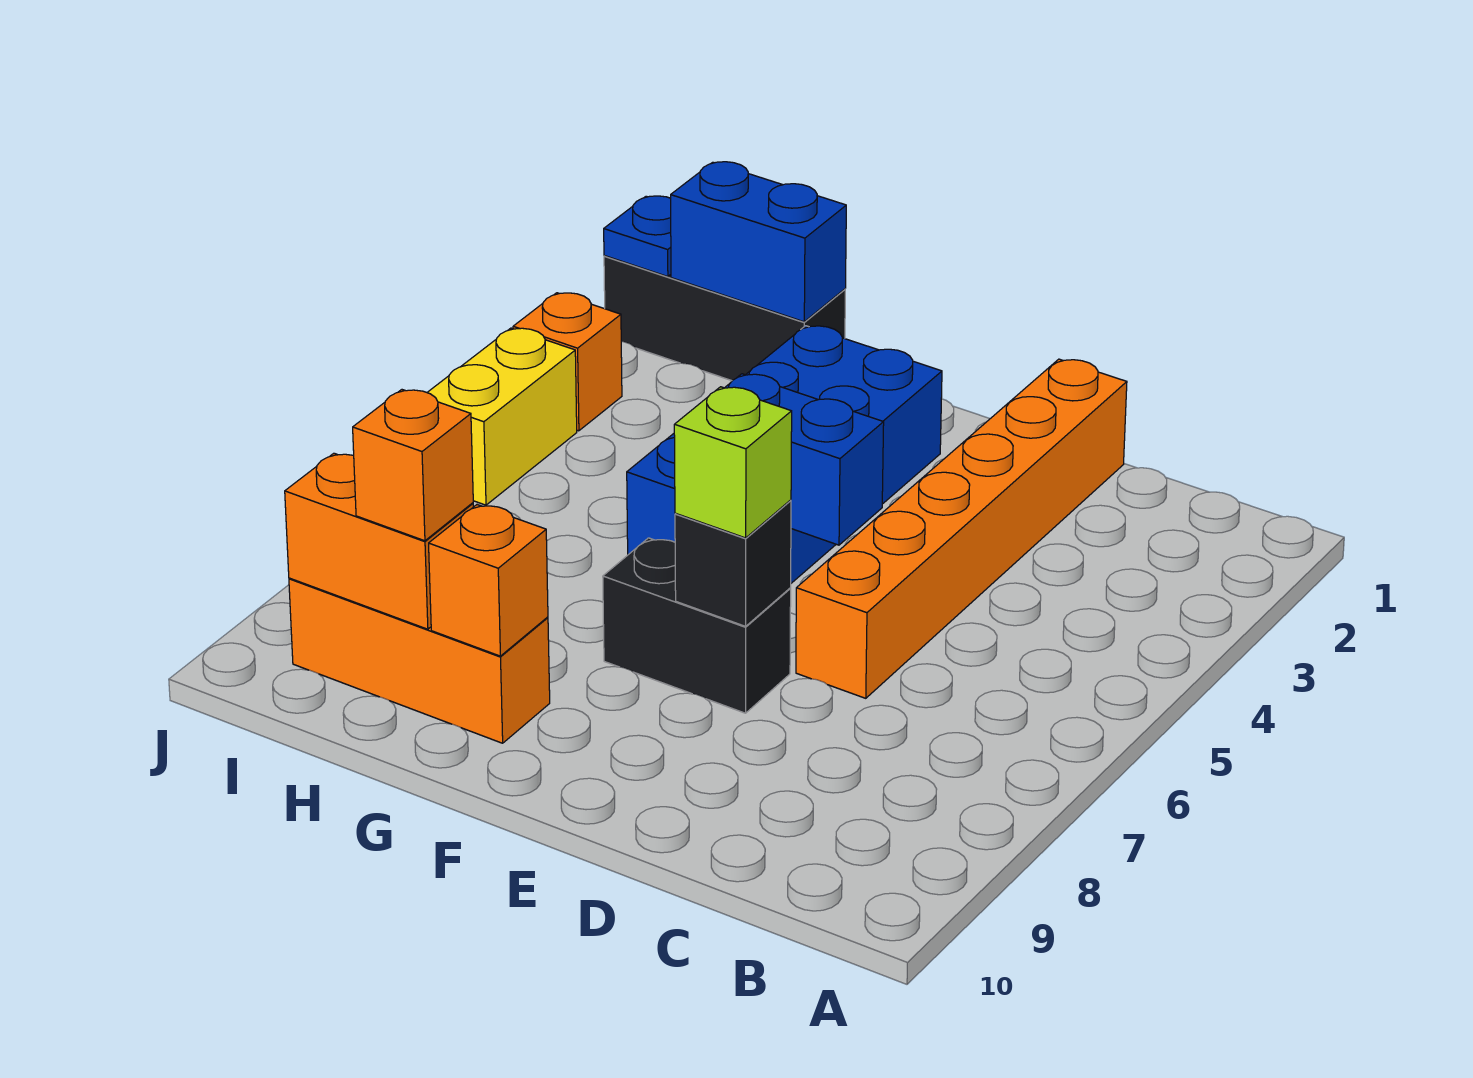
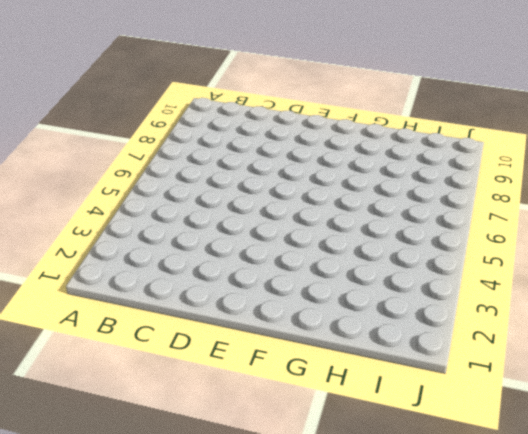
none -> orange 1x6 brick [796,359,1127,698]
none -> black 1x2 brick [603,538,791,713]
none -> blue 2x4 brick [627,326,942,583]

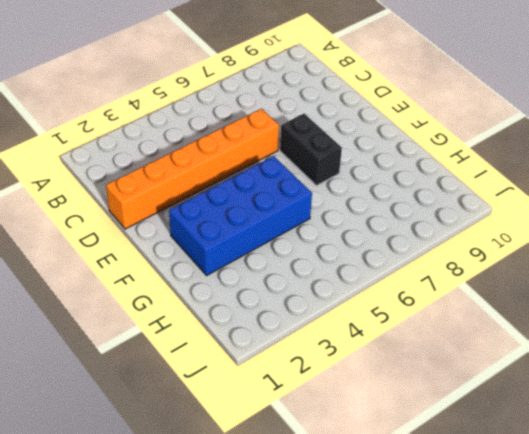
none -> orange 1x3 brick [289,578,550,743]
none -> black 1x3 brick [604,256,845,381]
none -> orange 1x1 brick [513,293,622,431]

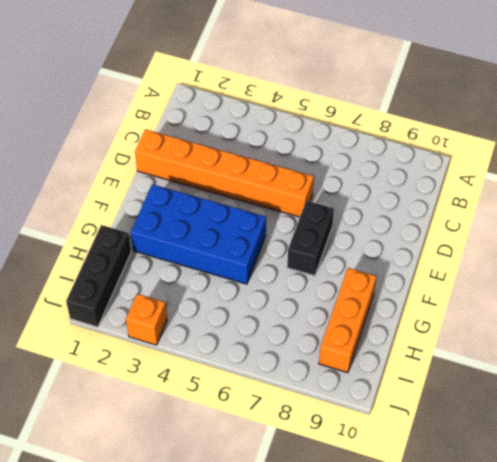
none -> yellow 1x2 brick [427,328,577,505]
none -> blue 1x2 brick [725,374,884,545]
none -> black 1x1 brick [675,500,791,626]

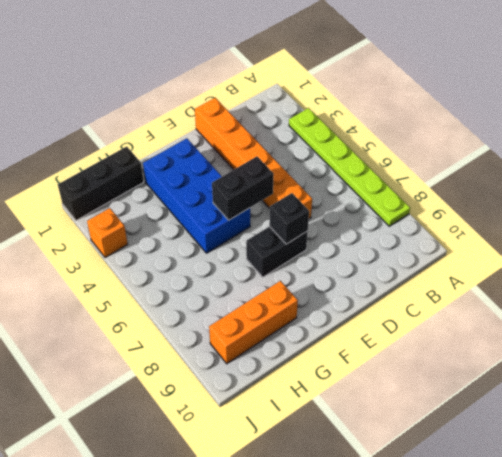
lime 1x6 plate [289,108,410,226] -> none
black 1x2 brick [212,157,274,220] -> blue 1x2 brick [725,374,884,545]
none -> yellow 1x2 brick [427,328,577,505]
none -> orange 1x1 brick [429,505,548,656]
none -> blue 1x2 brick [671,162,846,322]

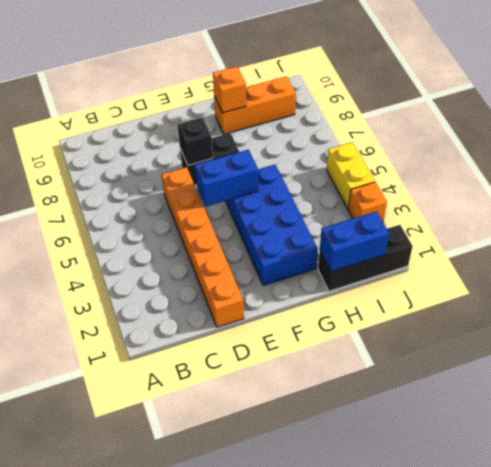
none -> orange 1x2 brick [285,453,474,629]
none -> blue 1x1 plate [604,196,671,277]
none -> lime 1x1 brick [674,387,792,538]

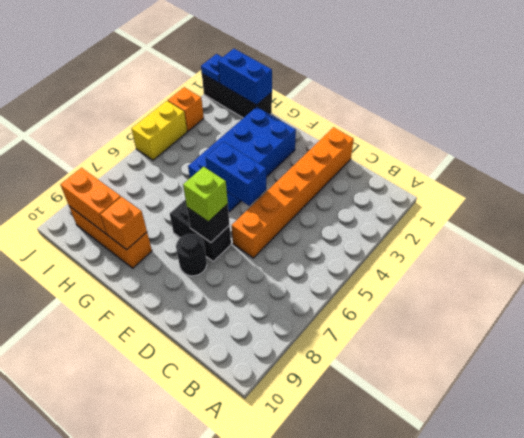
black 1x1 round brick [176,234,207,276] -> none
none -> orange 1x1 brick [353,390,473,541]

